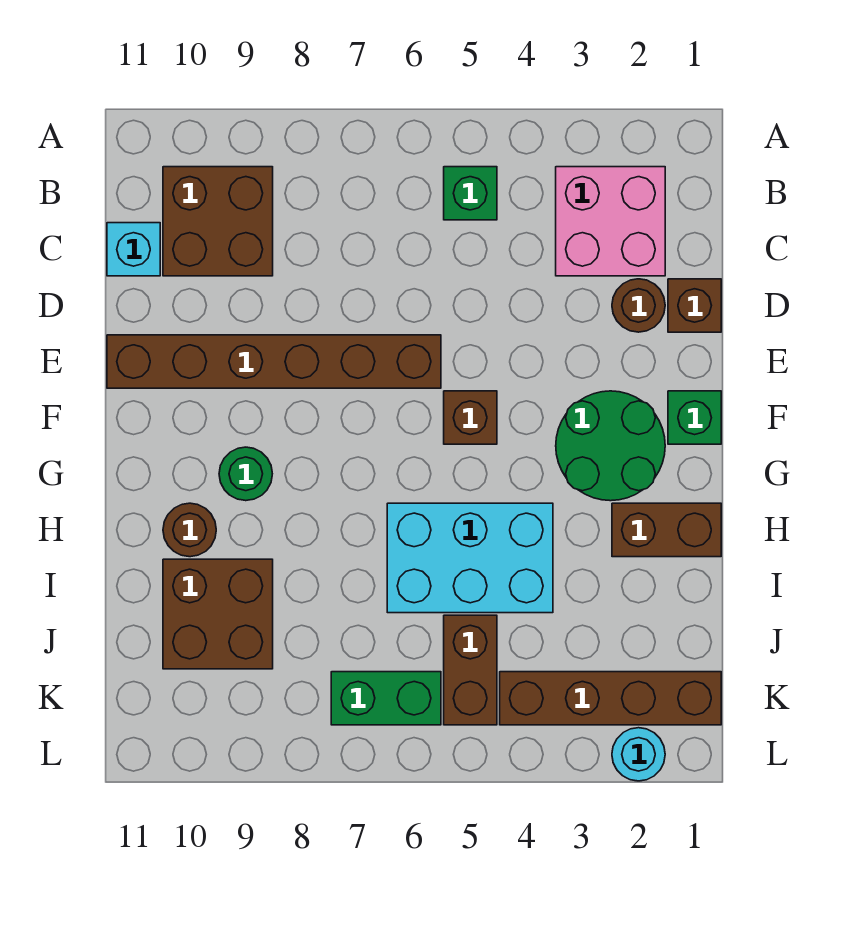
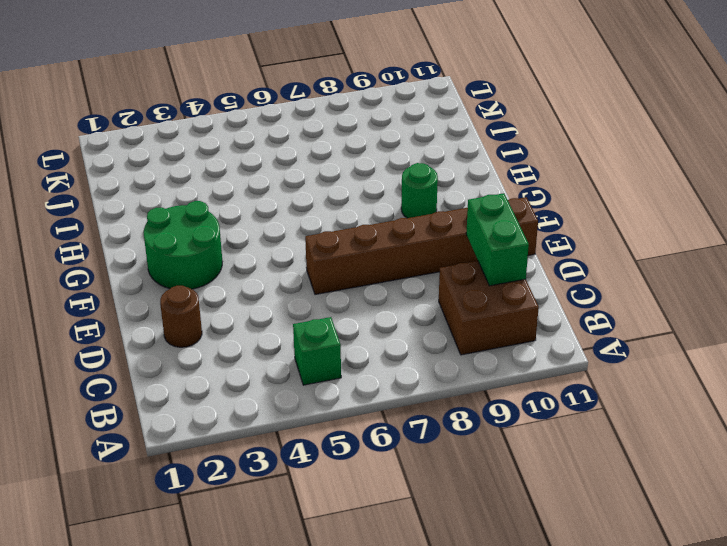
green 1x2 brick [466,193,529,286] -> green 1x2 brick turned to [331,672,441,725]
none -> pink 2x2 brick [556,167,665,276]
none -> cyan 1x1 brick [107,223,160,276]
none -> brown 1x1 brick [668,279,721,332]

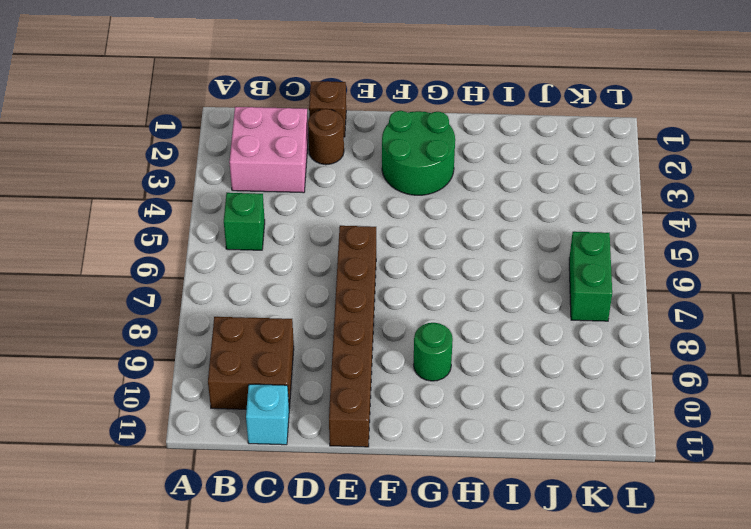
none -> green 1x1 brick [668,391,721,444]
none -> brown 1x1 brick [444,391,497,444]
none -> brown 1x2 brick [612,503,721,557]

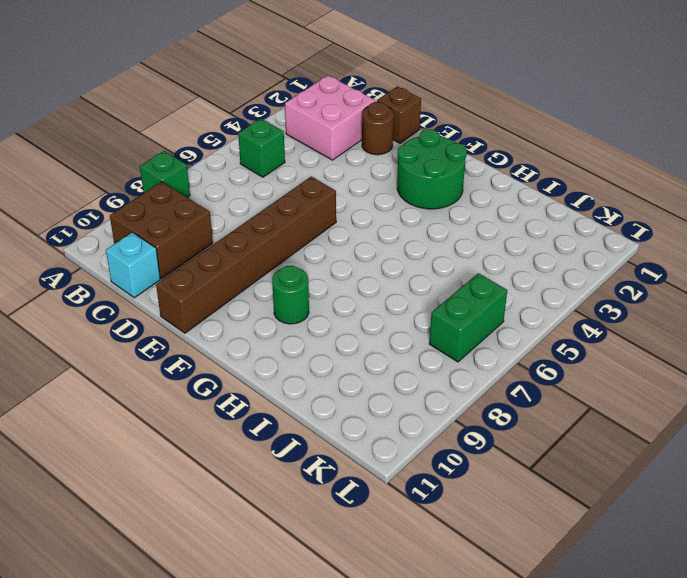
green 1x1 brick [140,151,190,198] -> green 1x1 brick moved to [668,391,721,444]
none -> brown 1x1 brick [444,391,497,444]
none -> brown 1x2 brick [612,503,721,557]
none -> cyan 2x3 brick [387,503,553,613]

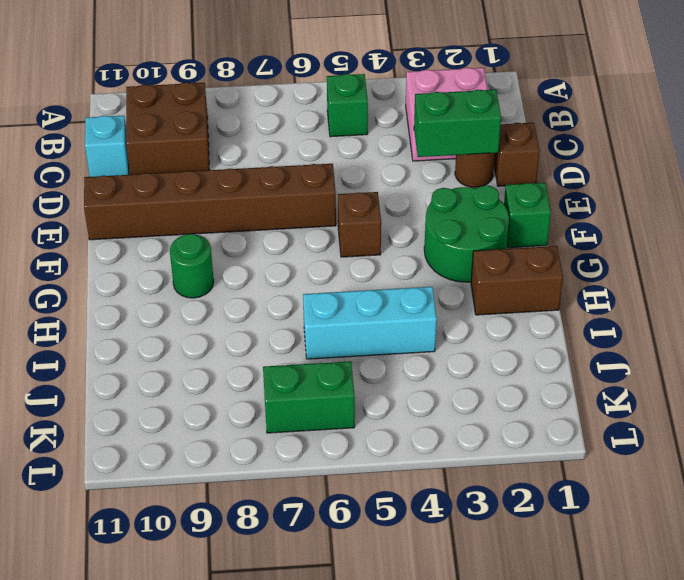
green 1x2 brick [414,90,501,157] -> none
cyan 1x3 brick [303,287,437,359] -> cyan 2x3 brick [387,503,553,613]
none -> brown 1x1 round brick [163,503,216,557]
none -> brown 2x2 brick [163,559,273,669]
none -> brown 1x2 brick [444,615,497,725]

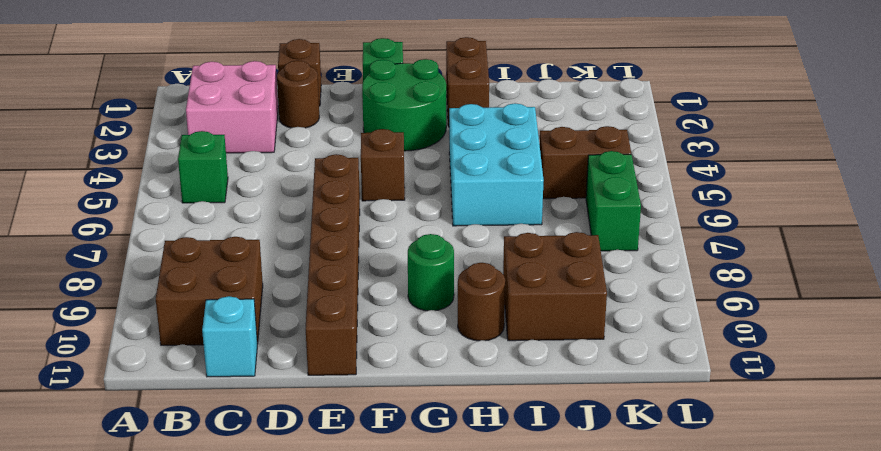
none -> brown 1x4 brick [500,672,721,725]
none -> cyan 1x1 round brick [612,728,665,781]

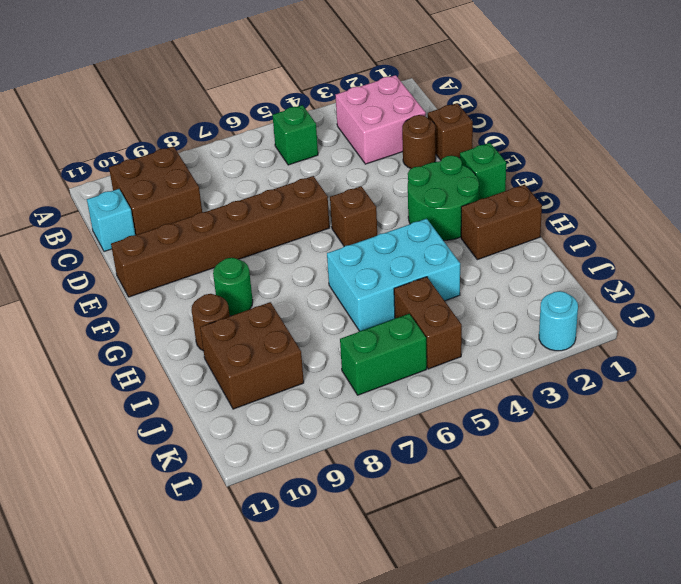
none -> brown 1x4 brick [500,672,721,725]

